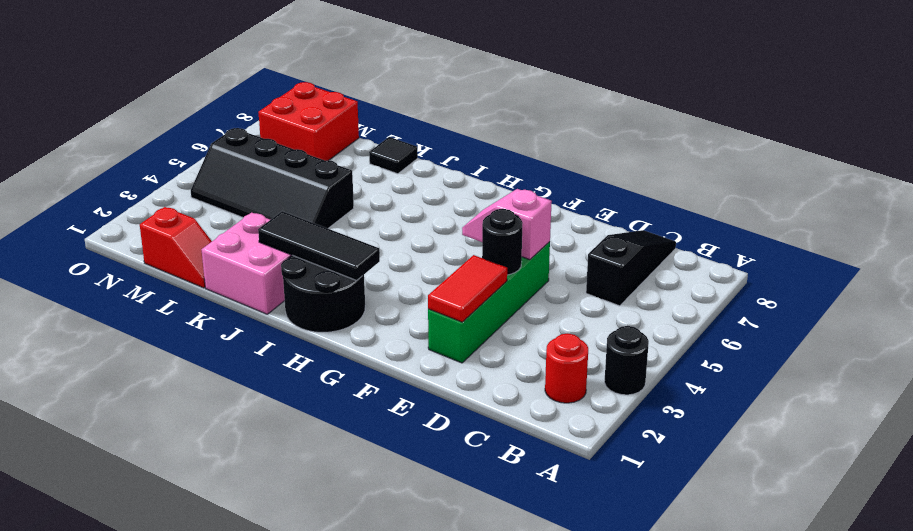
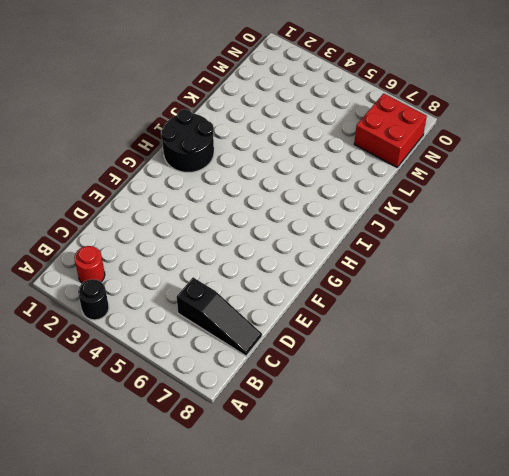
none -> green 1x4 brick [428,242,550,363]
none -> pink 2x2 brick [201,213,291,314]
none -> black 2x4 slope [191,128,354,228]

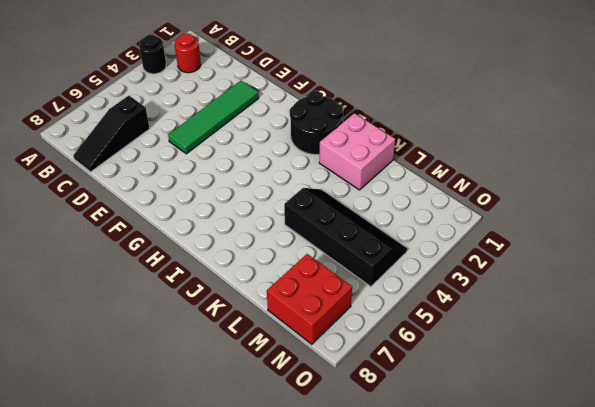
green 1x4 tile [168,81,259,154] -> green 1x4 brick [428,242,550,363]
none -> black 1x1 tile [369,137,418,174]
none -> red 1x2 slope [140,207,212,288]
none -> red 1x2 tile [428,255,507,322]

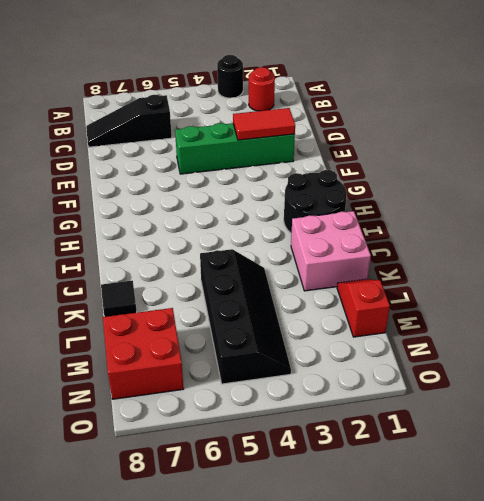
none -> black 1x1 round brick [482,209,523,275]
none -> pink 1x2 slope [462,189,552,260]
none -> black 1x3 tile [258,211,380,280]

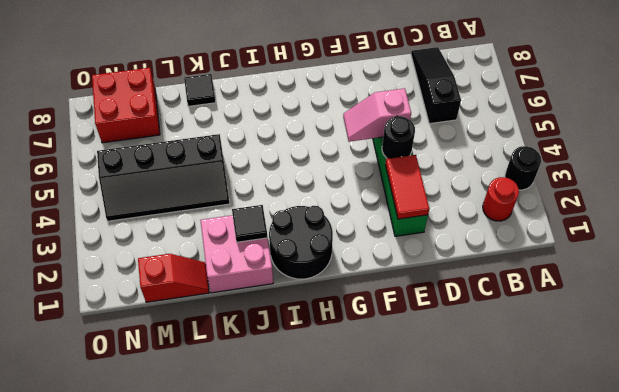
black 1x1 tile [232,205,267,242] -> black 1x3 tile [258,211,380,280]

